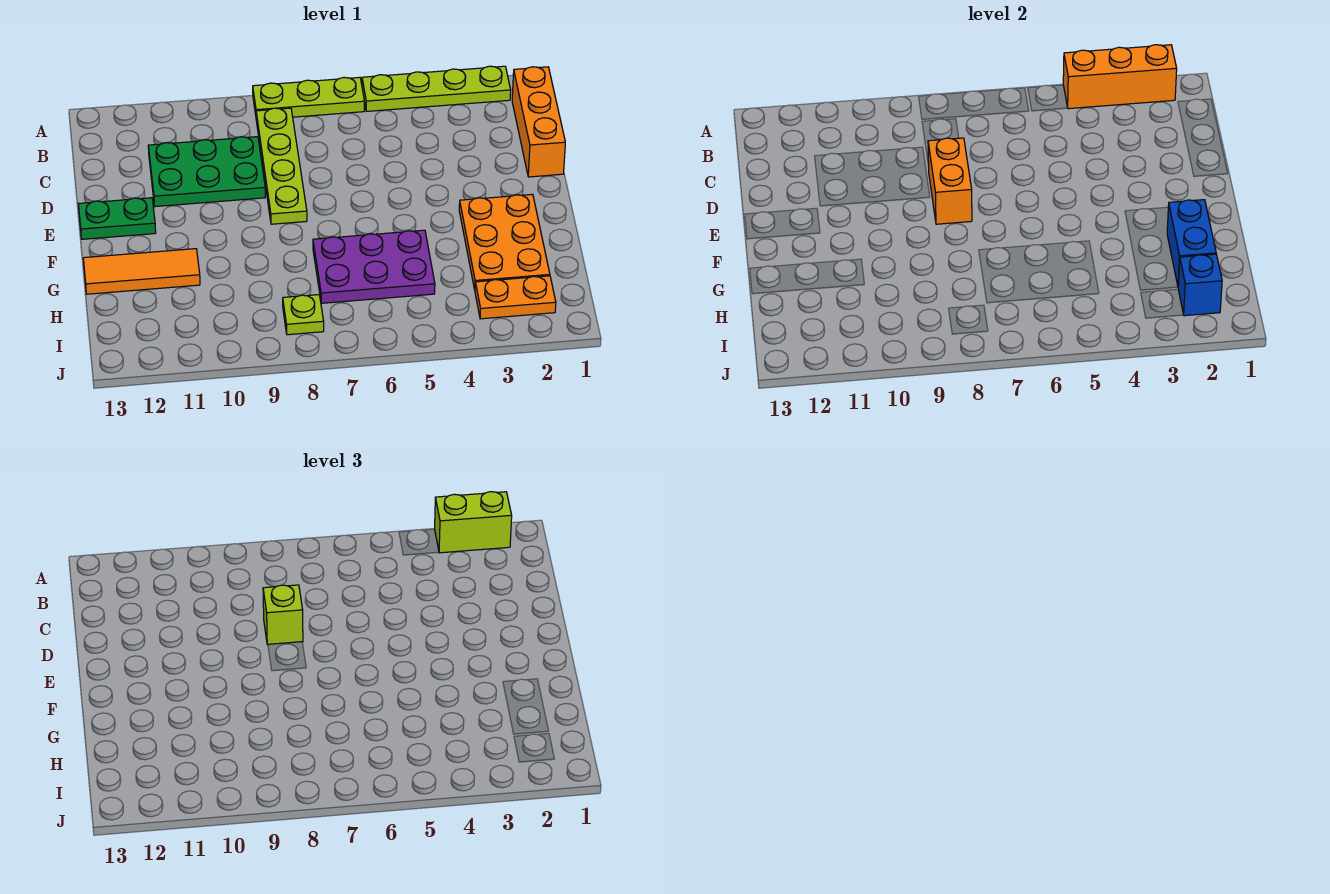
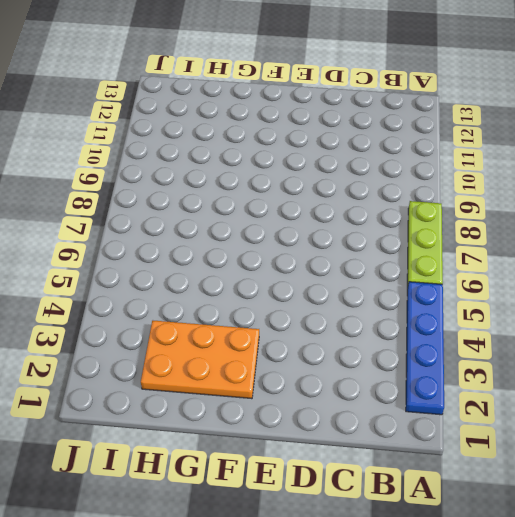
blue 1x4 plate [406,282,444,415] -> lime 1x4 plate [362,66,511,111]
none -> orange 1x3 brick [512,67,565,177]
none -> lime 1x4 plate [256,108,307,224]
none -> green 2x3 plate [148,137,265,207]

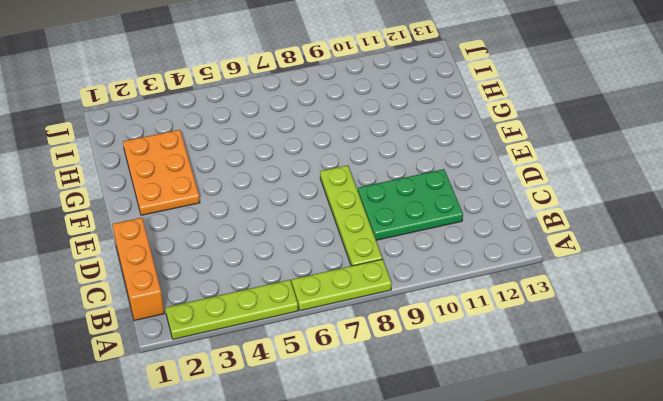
none -> green 1x2 plate [79,198,156,239]
none -> purple 2x3 plate [313,230,435,303]
none -> orange 1x3 tile [83,249,200,294]

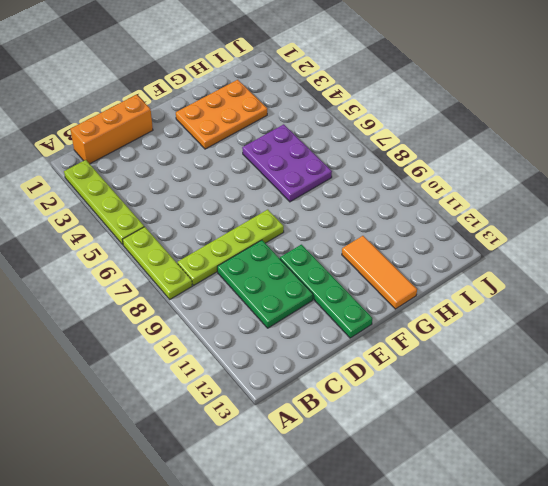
green 1x4 plate [280,245,372,338] -> green 1x2 plate [79,198,156,239]
none -> orange 1x2 plate [475,276,556,319]
none -> lime 1x1 plate [283,295,324,335]
none -> orange 1x3 brick [1063,45,1177,109]

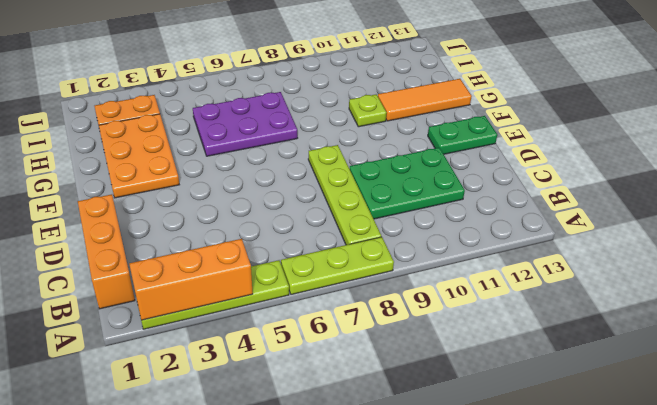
lime 1x1 plate [349,94,387,127] -> lime 1x1 plate moved to [283,295,324,335]
none -> orange 1x2 brick [928,138,972,224]
none -> blue 1x2 brick [1167,200,1216,285]
none -> blue 1x1 brick [1178,254,1222,316]

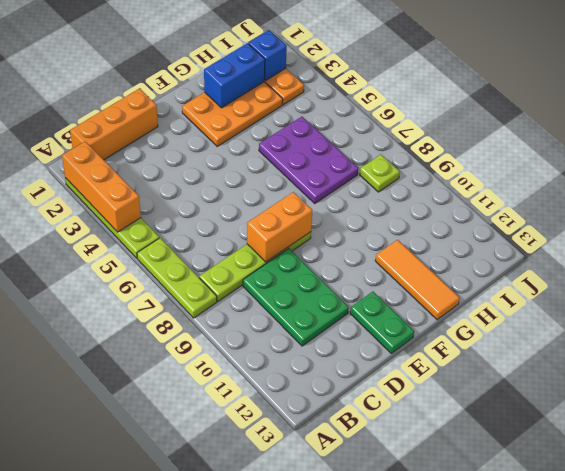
none -> lime 1x2 brick [435,492,512,553]
none -> lime 1x1 brick [263,585,303,644]

